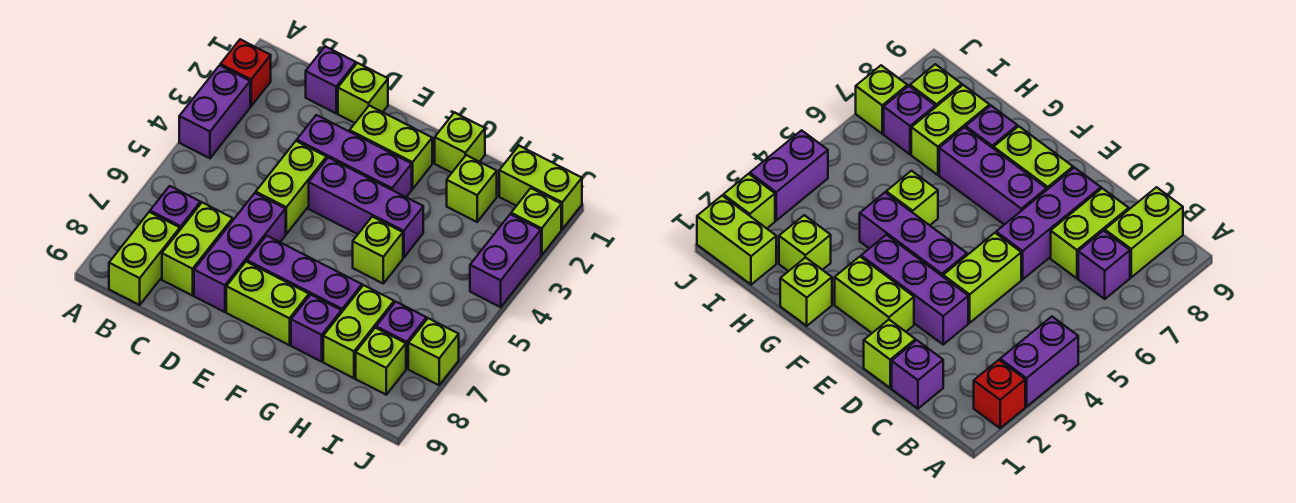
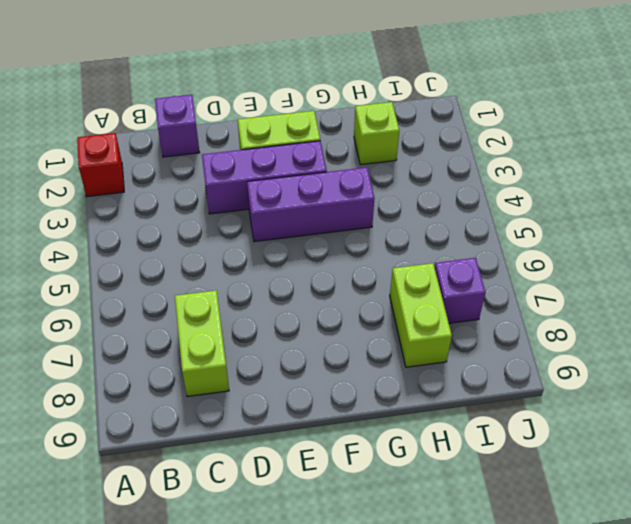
none -> purple 1x2 brick [179,65,250,158]
none -> purple 1x1 brick [150,186,200,229]
none -> lime 1x2 brick [109,212,180,305]

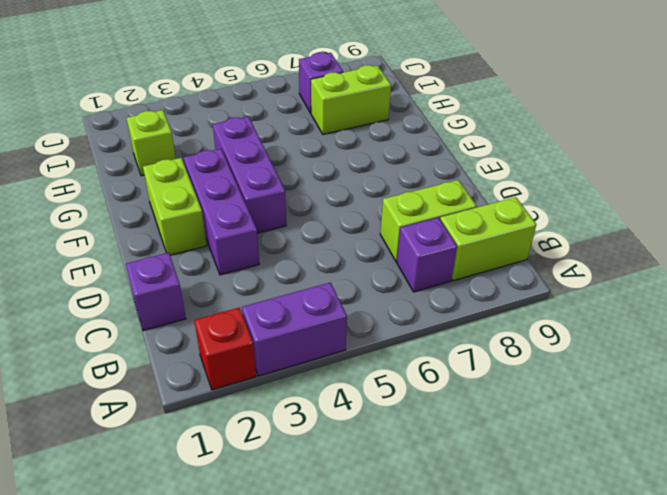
none -> lime 1x1 brick [338,63,388,123]
none -> lime 1x2 brick [256,141,327,234]
none -> purple 1x3 brick [194,193,286,312]

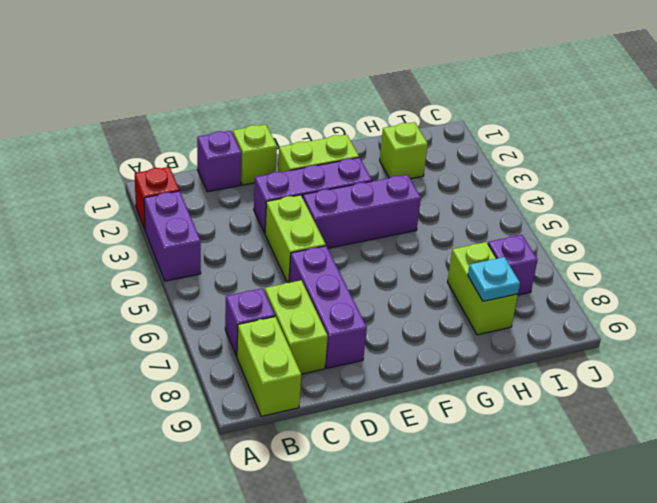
cyan 1x1 plate [468,257,520,301] -> none
none -> purple 1x3 brick [247,236,362,313]
none -> lime 1x2 brick [226,262,309,345]
none -> lime 1x1 brick [435,113,485,173]

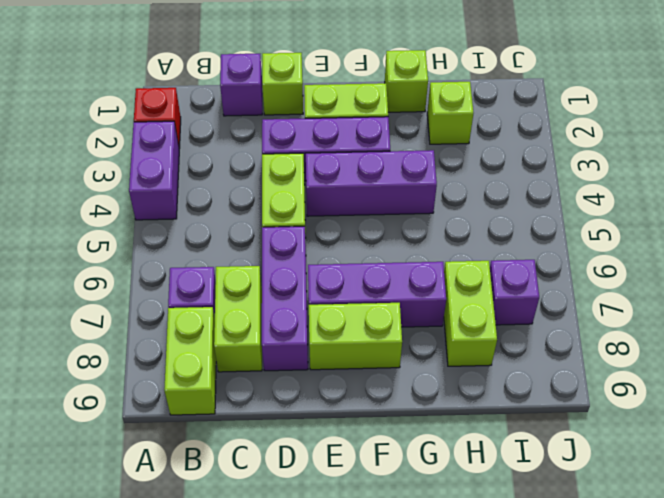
none -> lime 1x1 brick [353,217,403,283]
none -> purple 1x1 brick [291,295,341,362]
none -> lime 1x2 brick [499,146,582,229]

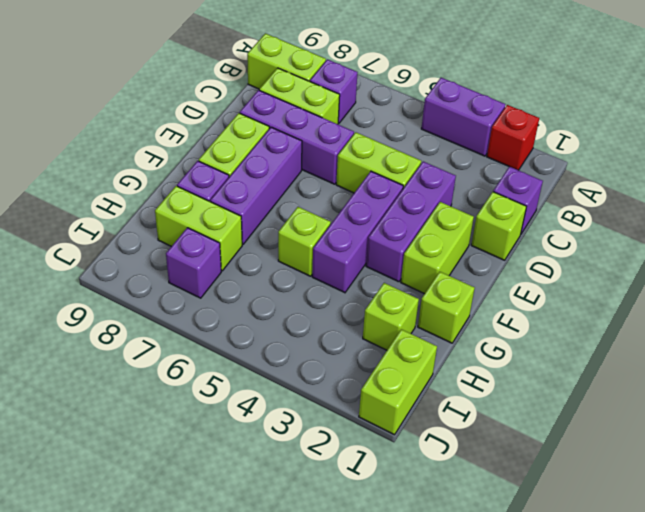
none -> lime 1x1 brick [356,328,406,395]
none -> lime 1x1 brick [511,188,561,255]
none -> purple 1x2 brick [470,214,541,307]

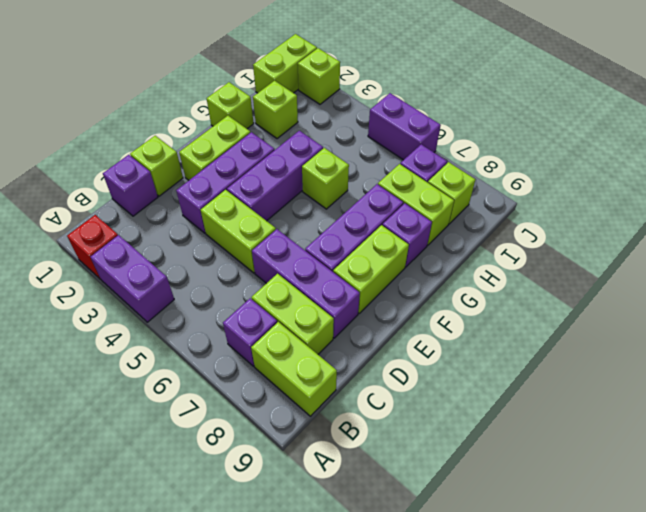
purple 1x2 brick [368,93,441,160] -> purple 1x2 brick moved to [470,214,541,307]
none -> lime 1x1 brick [408,318,459,385]

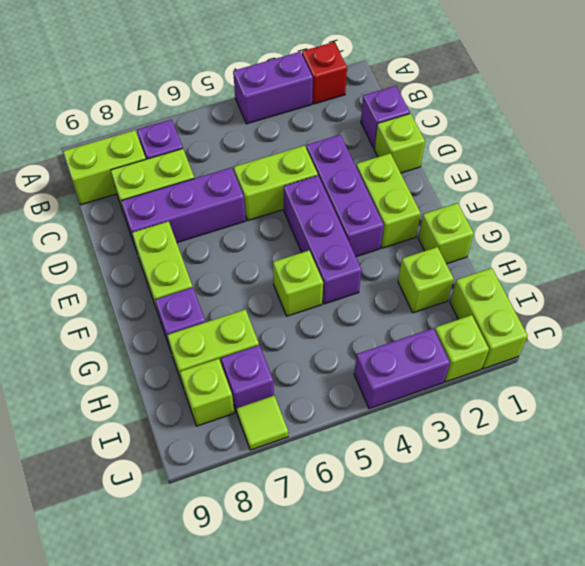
lime 1x1 tile [237,396,288,450] -> lime 1x1 brick [408,318,459,385]
none -> purple 1x3 brick [247,236,362,313]

